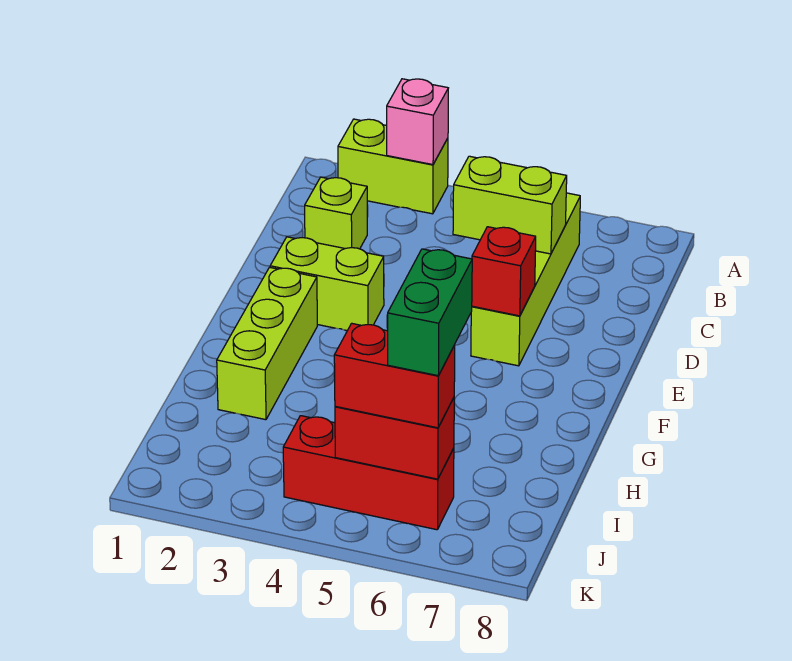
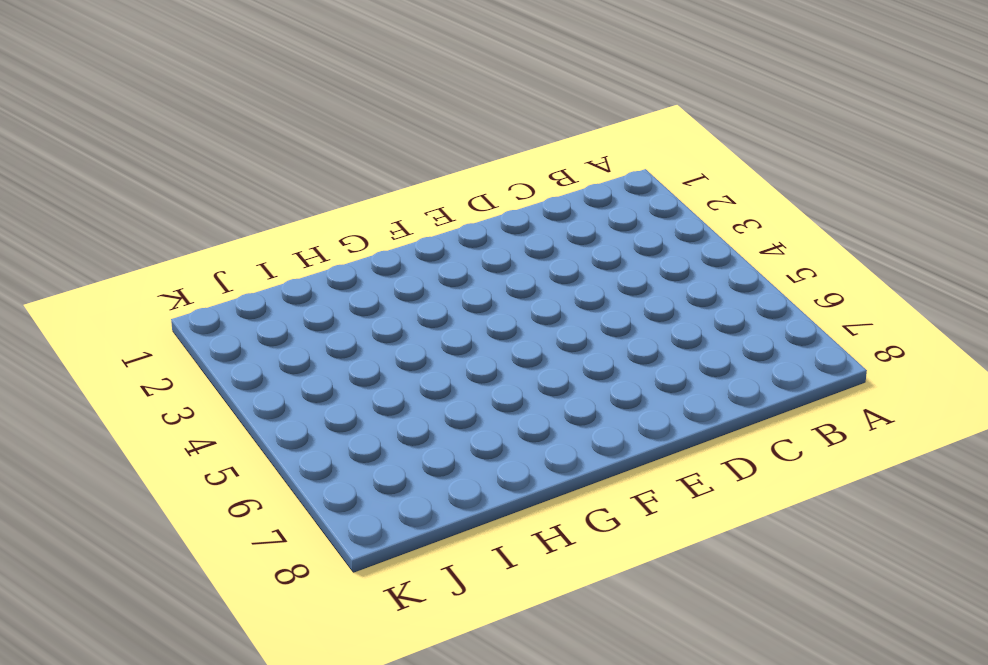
none -> lime 1x2 brick [338,119,448,214]
none -> lime 1x4 brick [471,193,580,366]
none -> lime 1x1 brick [305,177,367,249]

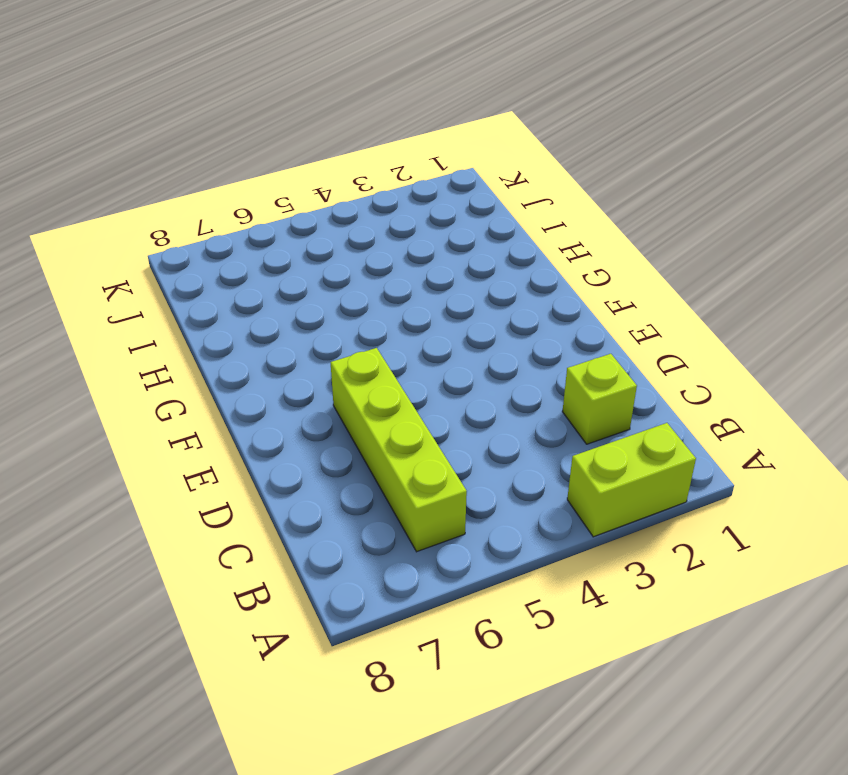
none -> lime 1x2 brick [270,237,384,331]
none -> lime 1x3 brick [217,267,317,420]
none -> red 1x3 brick [283,416,454,530]

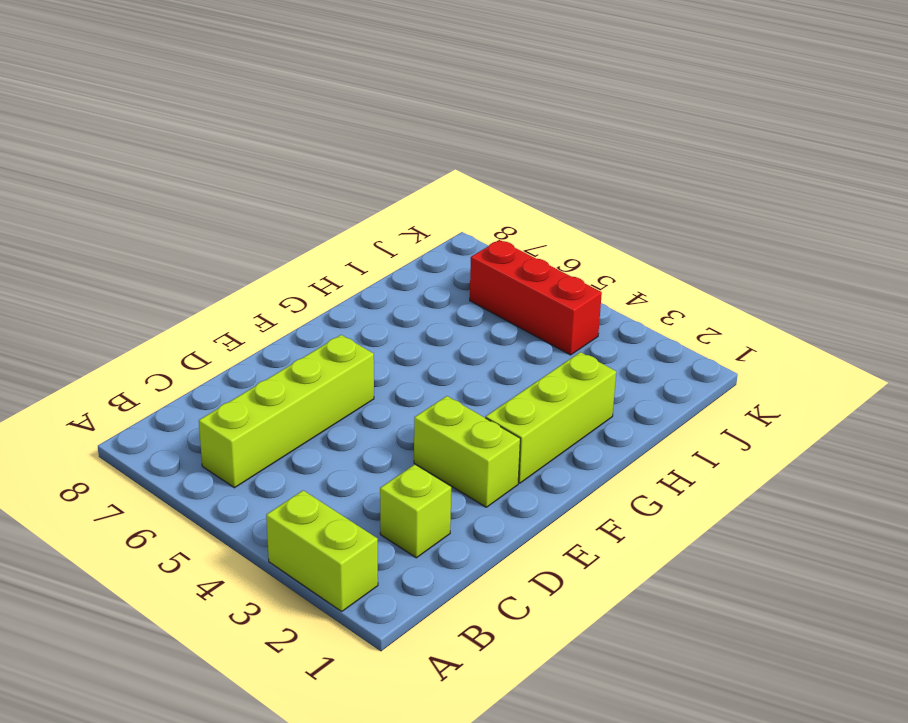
none -> pink 1x1 brick [387,79,448,165]
none -> lime 1x2 brick [453,156,567,254]
none -> red 1x1 brick [472,227,536,316]

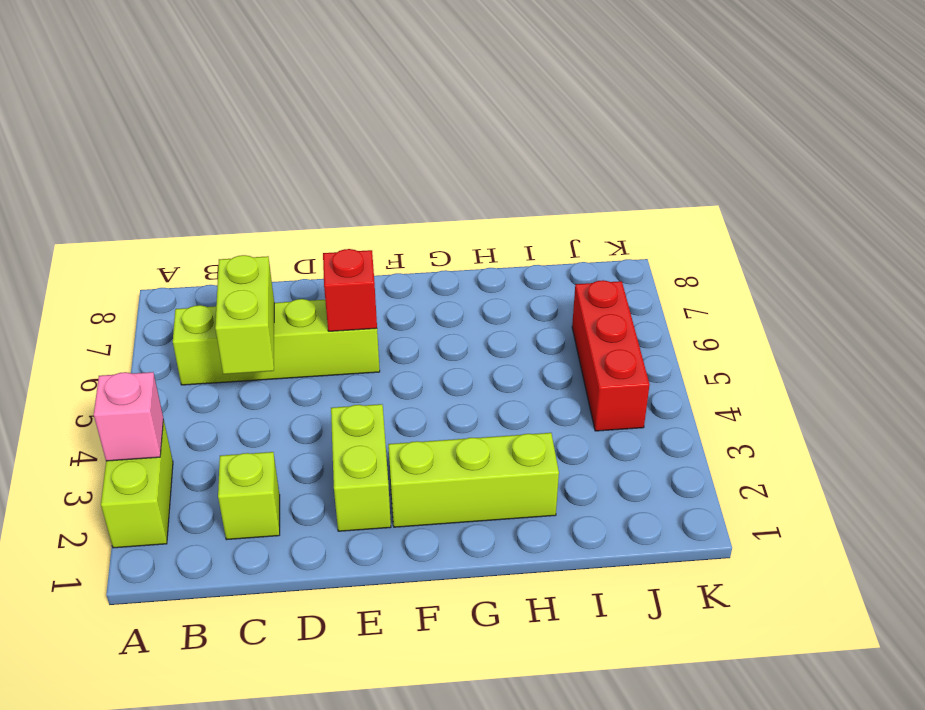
none -> red 1x2 brick [335,398,454,479]
none -> red 1x2 brick [334,323,455,428]
none -> green 1x2 brick [388,249,472,376]

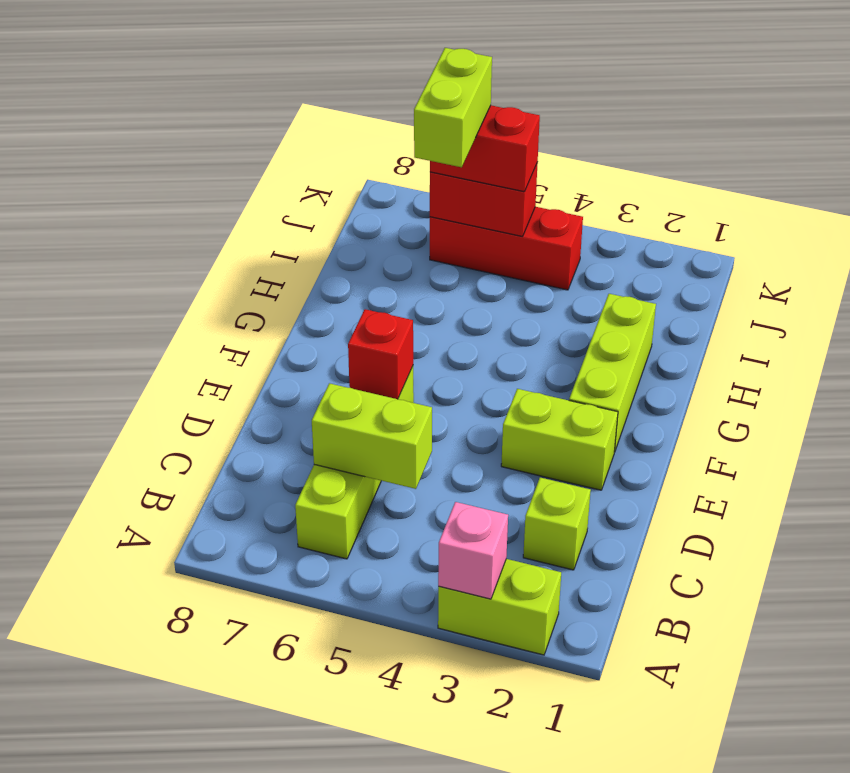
lime 1x2 brick [414,48,492,167] -> green 1x2 brick [388,249,472,376]

